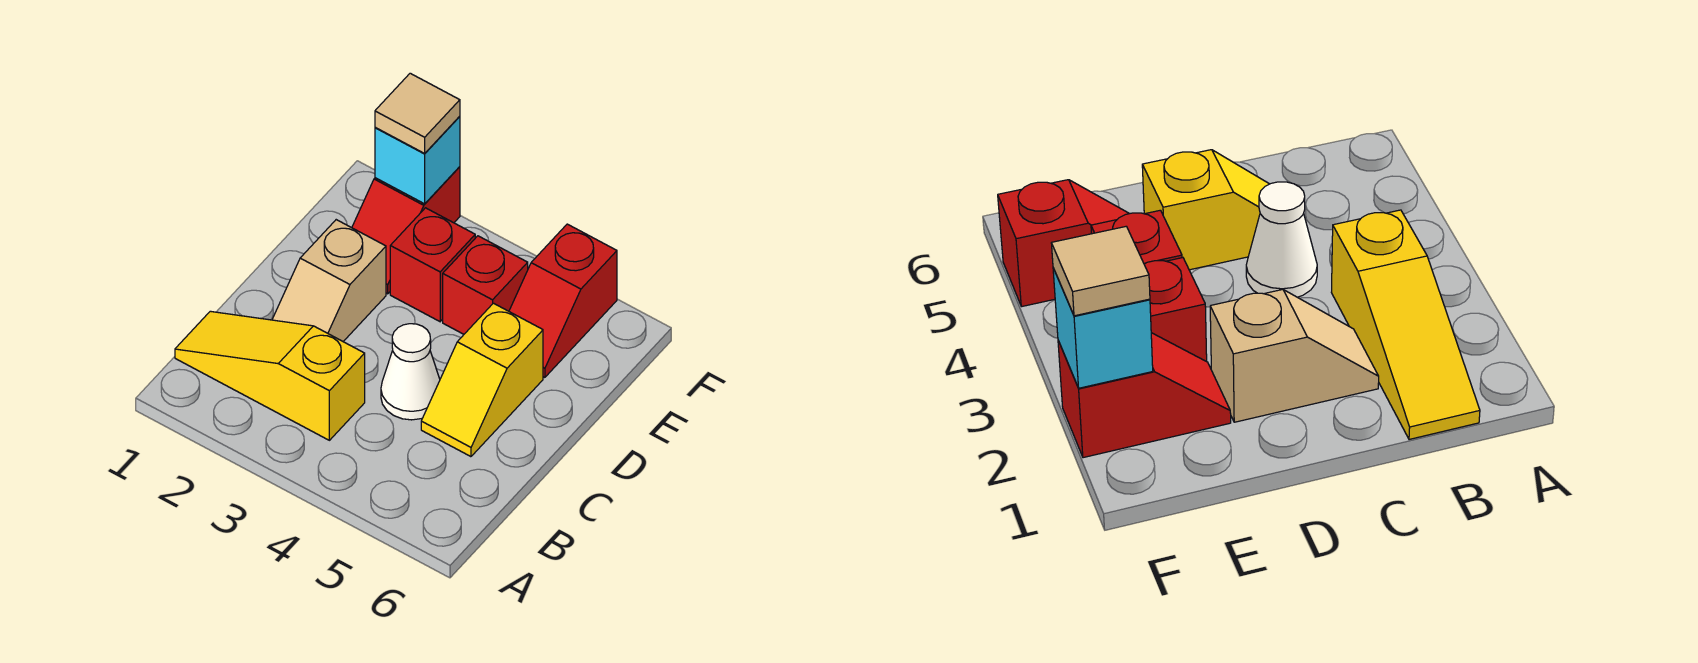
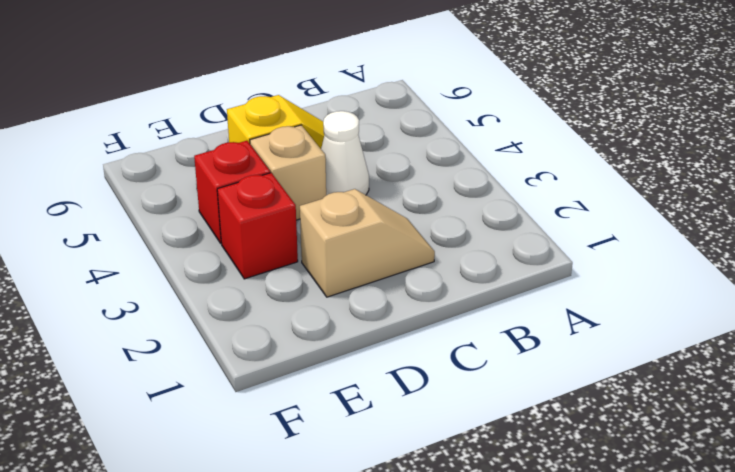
tan 1x1 brick [250,125,326,220] -> none
none -> yellow 1x3 slope [175,311,365,440]
none -> red 1x2 slope [352,167,460,294]

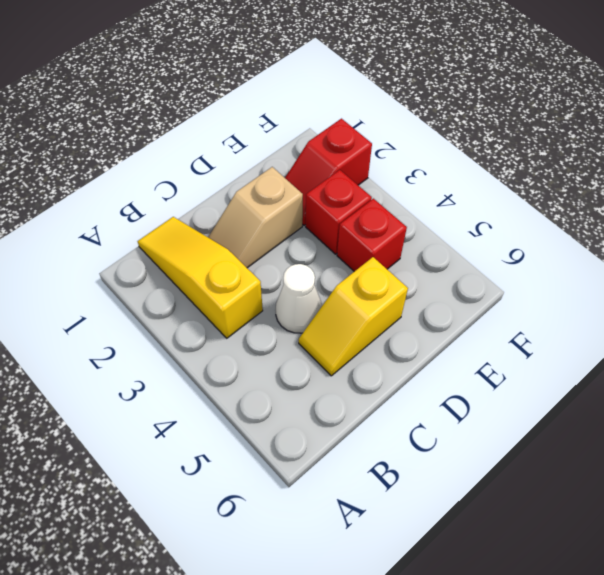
none -> red 1x2 slope [509,224,617,377]
none -> cyan 1x1 brick [375,116,460,204]

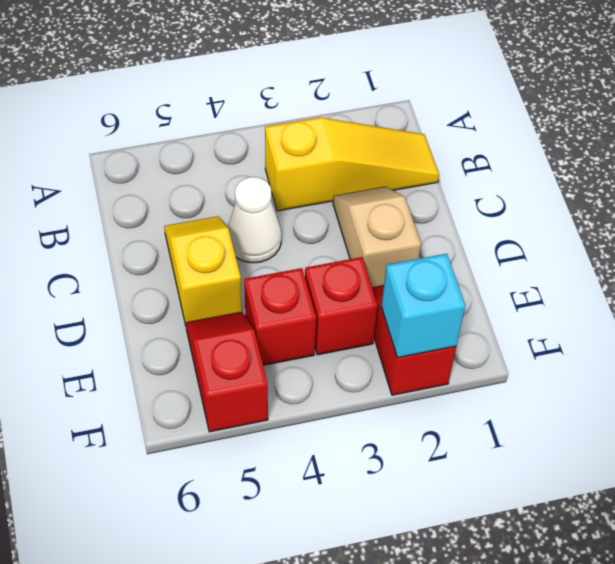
none -> tan 1x1 tile [375,73,460,153]

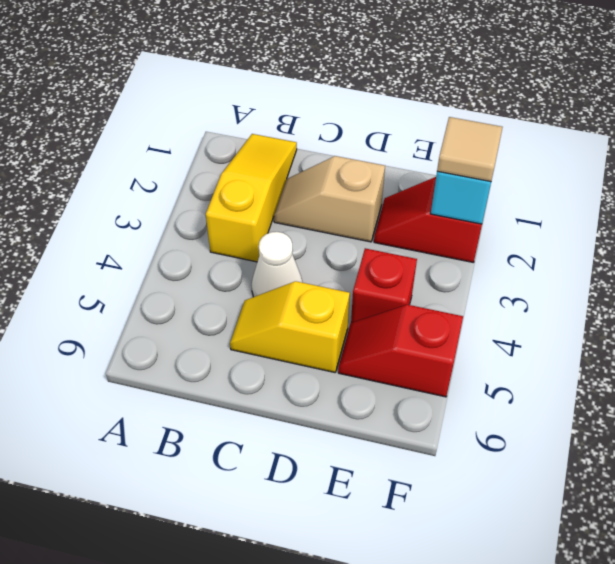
none -> red 1x1 brick [390,208,475,321]

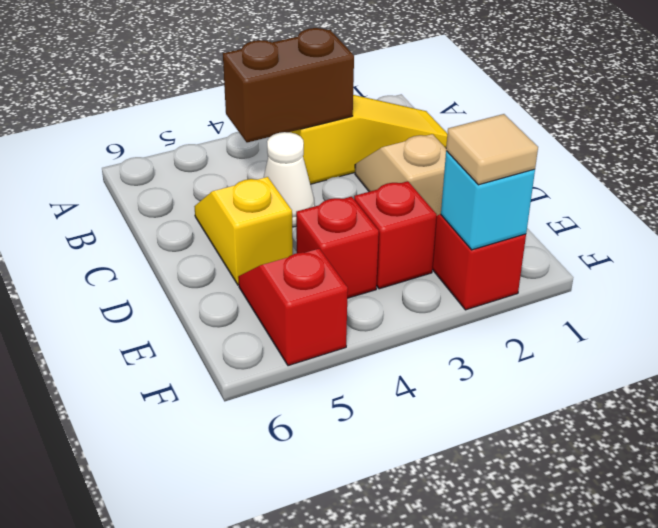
brown 1x2 brick [223,28,354,142] -> none

